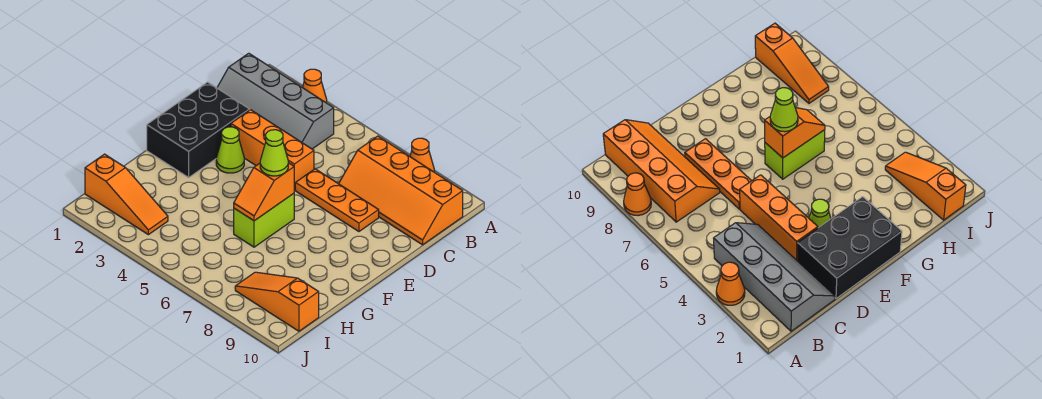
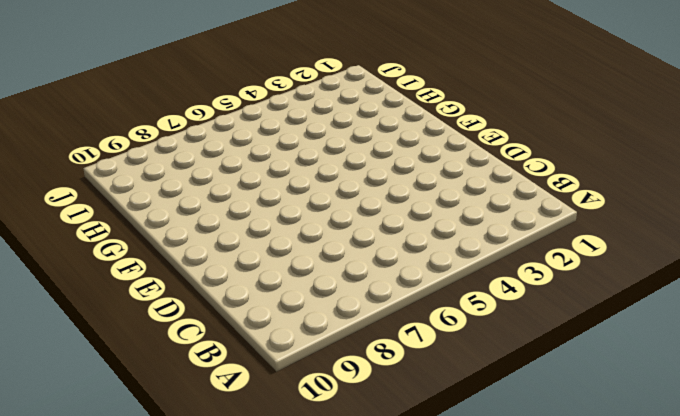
none -> orange 1x1 cone [302,69,327,103]
none -> orange 1x1 cone [410,138,434,172]
none -> grey 2x4 slope [217,53,334,149]

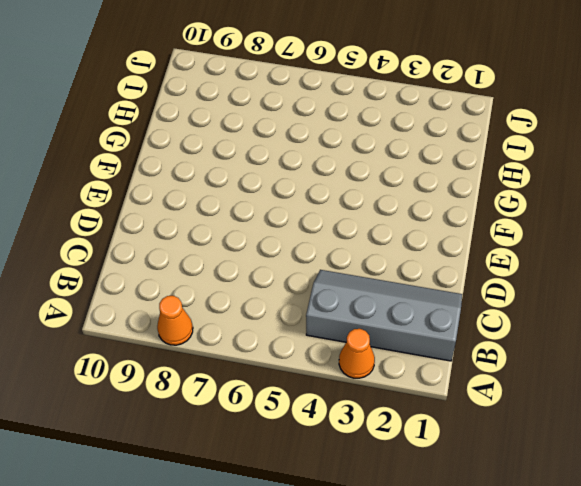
none -> orange 2x4 slope [339,136,463,245]
none -> black 2x3 brick [147,82,250,177]
none -> orange 1x3 brick [231,110,314,190]

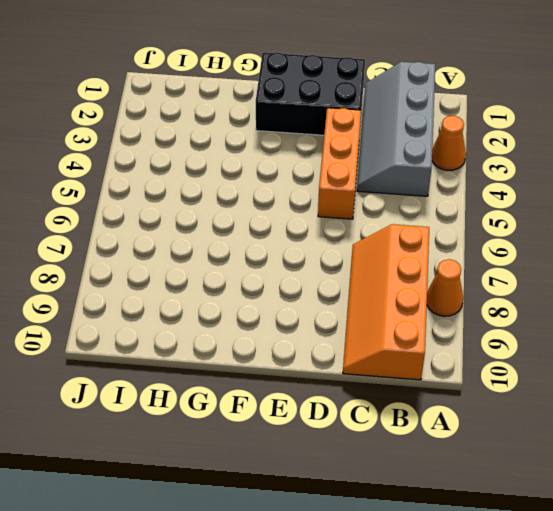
none -> orange 1x3 plate [295,169,379,232]
none -> lime 1x1 cone [216,127,244,173]
none -> lime 1x2 brick [234,193,294,247]

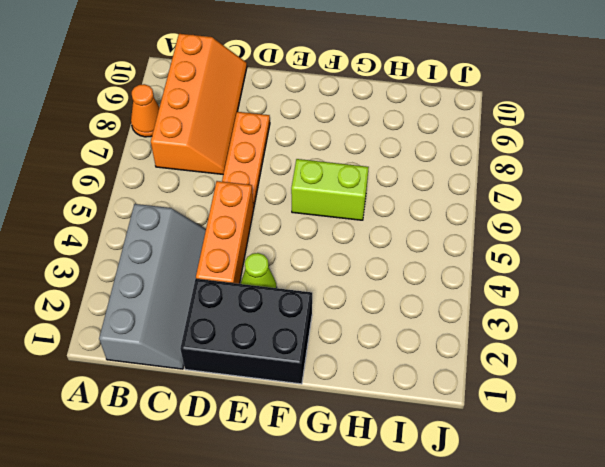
none -> orange 1x1 cone [302,69,327,103]
none -> orange 1x3 slope [85,154,168,235]
none -> orange 1x3 slope [235,272,319,331]

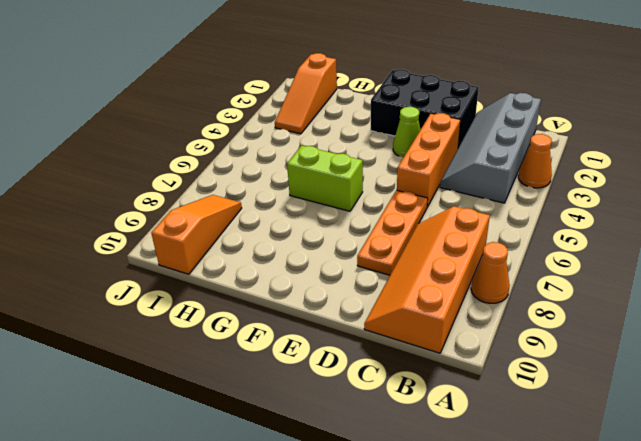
none -> orange 1x2 slope [234,163,294,221]
none -> lime 1x1 cone [260,130,288,176]

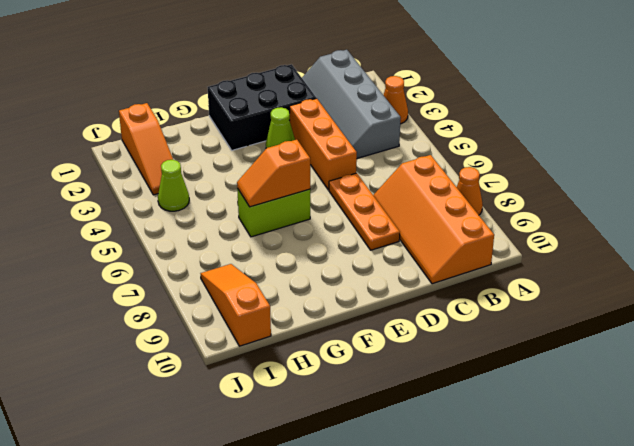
lime 1x1 cone [158,160,189,211] -> lime 1x1 cone moved to [260,130,288,176]

